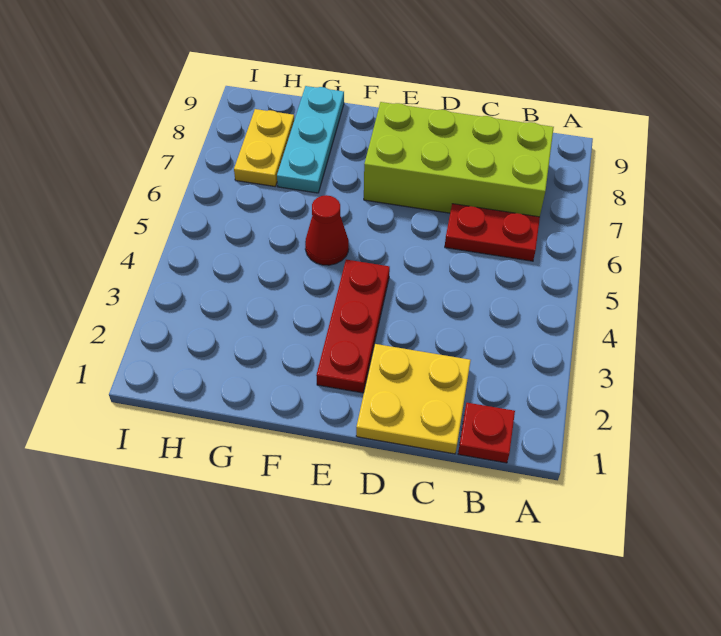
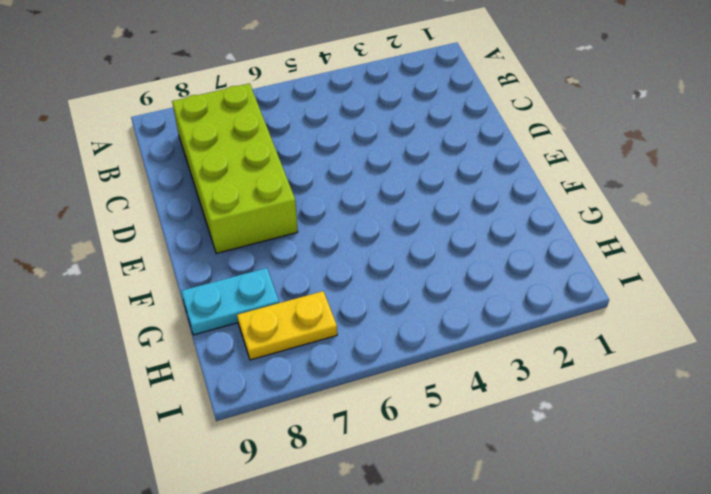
cyan 1x2 plate [181,268,279,335] -> cyan 1x3 plate [277,86,344,193]
none -> red 1x1 plate [458,403,515,463]
none -> red 1x2 plate [445,204,540,261]

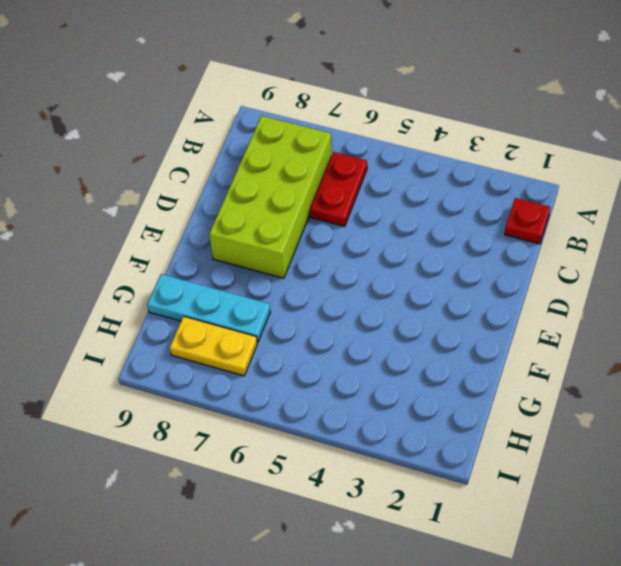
none -> yellow 2x2 plate [356,344,471,454]
none -> red 1x3 plate [316,260,390,393]

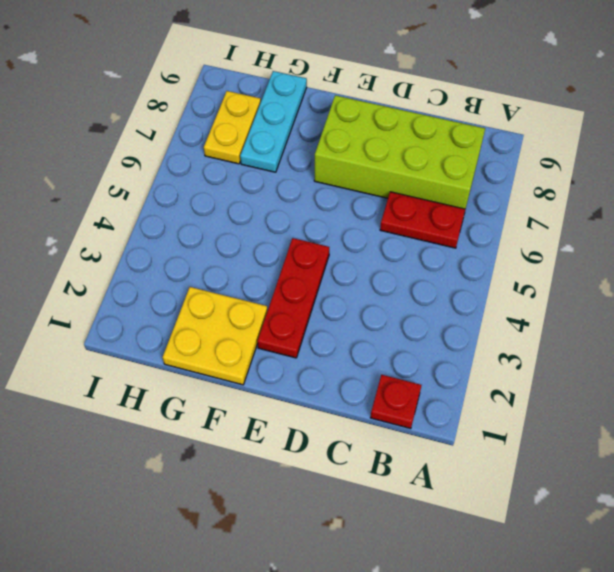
yellow 2x2 plate [163,287,267,385] -> yellow 2x2 plate moved to [356,344,471,454]
none -> red 1x1 cone [305,195,349,265]

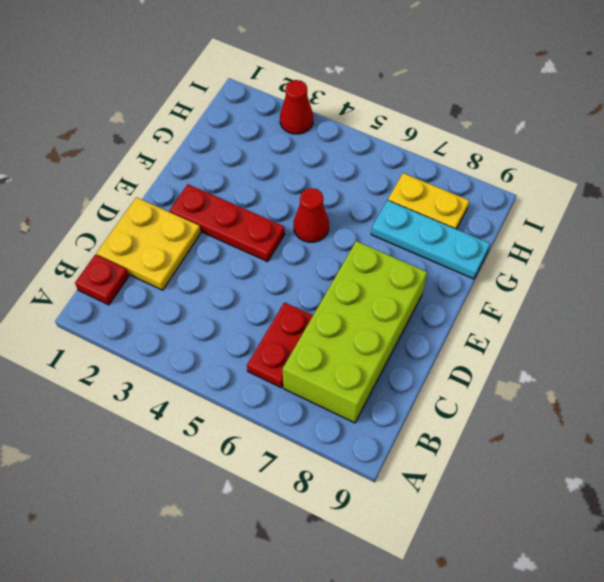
red 1x1 cone [280,80,313,134] -> none

